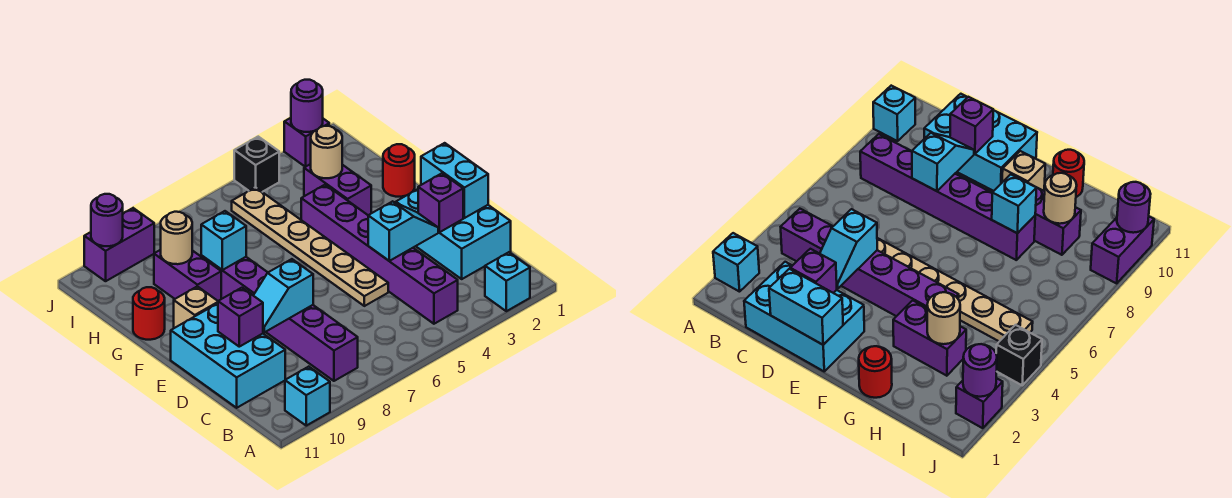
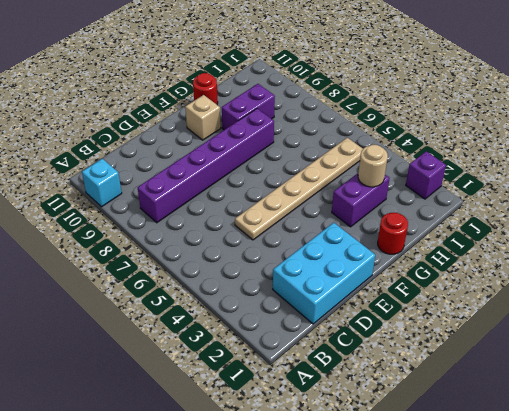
none -> cyan 1x1 brick [485,252,530,311]
none -> purple 1x6 brick [301,185,458,324]
none -> cyan 2x3 brick [171,304,285,408]

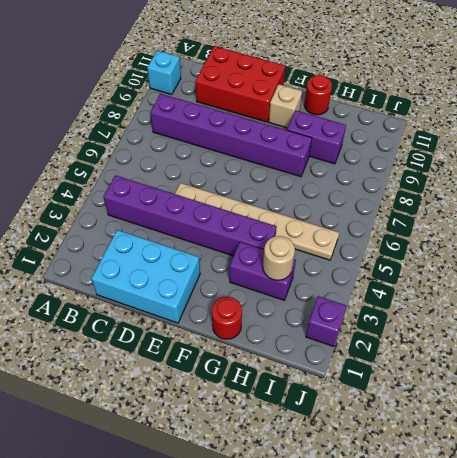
red 2x3 brick [195,46,285,122] -> cyan 2x3 brick [171,304,285,408]
none -> cyan 1x1 brick [485,252,530,311]
none -> black 1x1 brick [234,137,279,192]
none -> purple 1x2 brick [84,208,154,281]

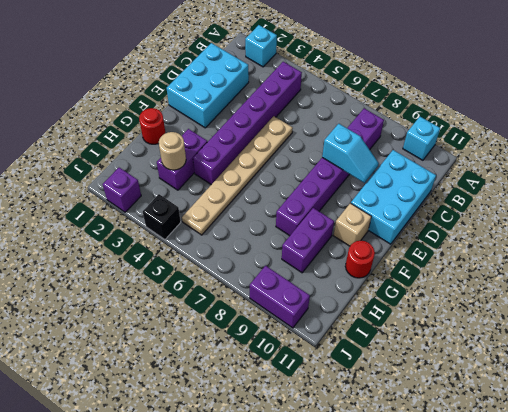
none -> cyan 1x2 brick [421,143,488,218]
none -> purple 1x1 brick [418,173,463,232]
none -> cyan 1x2 slope [368,201,438,261]

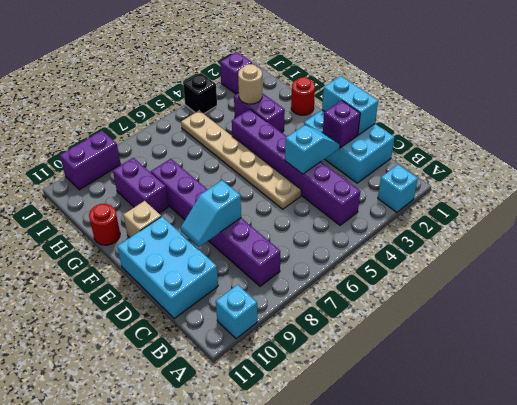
none -> purple 1x1 brick [218,288,263,347]
none -> cyan 1x1 brick [201,211,246,270]
none -> tan 1x1 round brick [161,212,192,264]

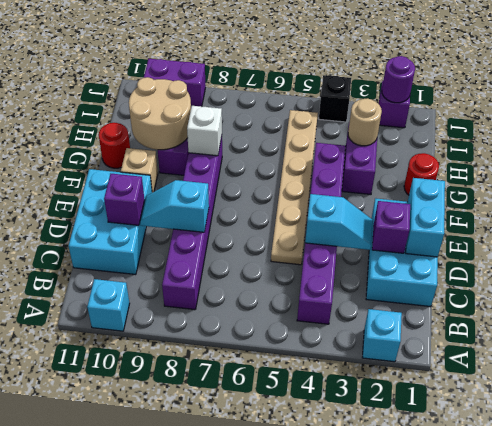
white 1x1 brick [187,106,222,156] -> cyan 1x1 brick [201,211,246,270]
tan 2x2 round brick [129,77,191,150] -> tan 1x1 round brick [161,212,192,264]
none -> purple 1x1 round brick [91,194,123,246]

